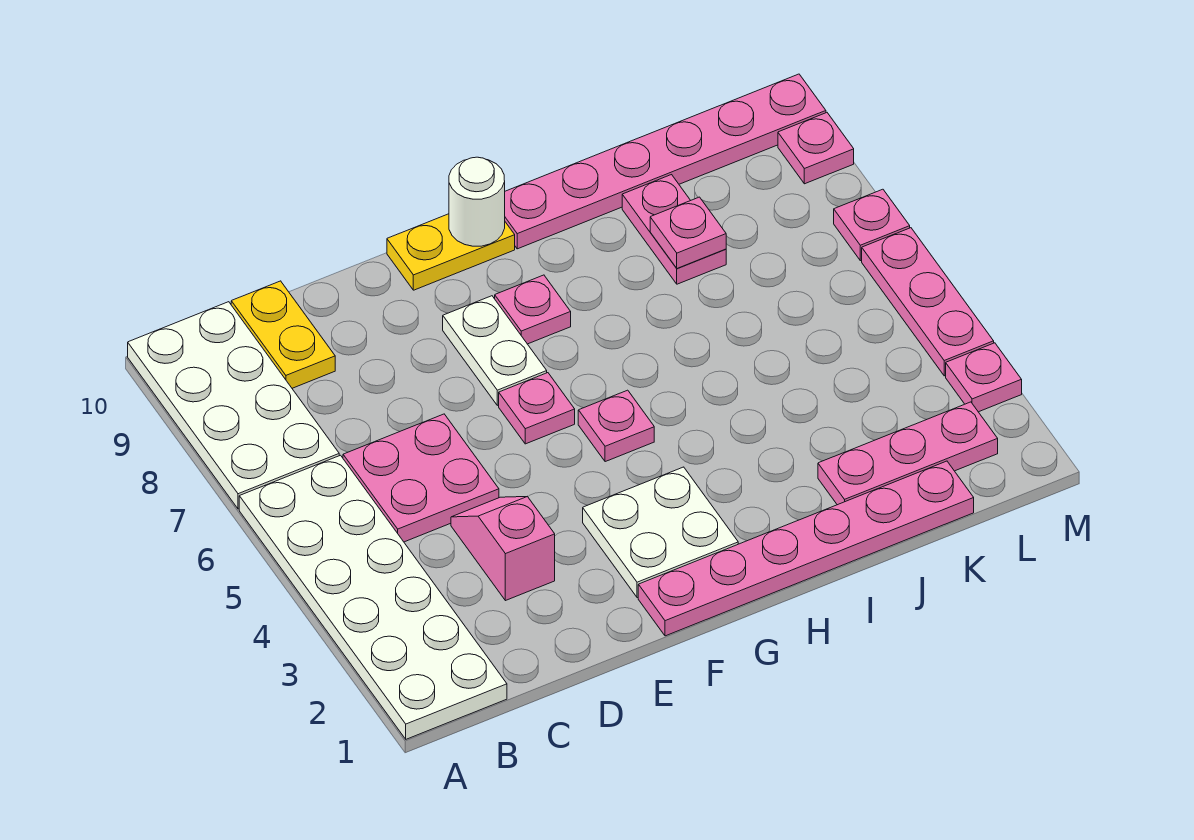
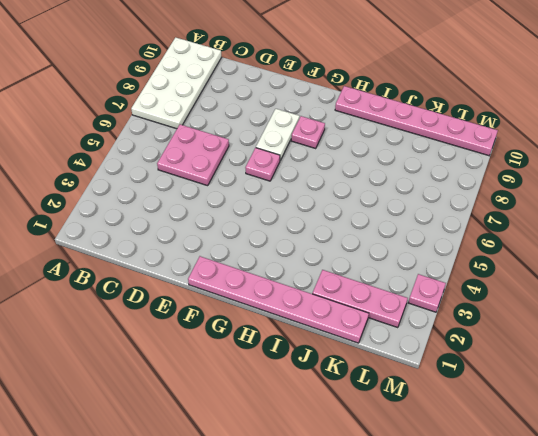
none -> white 2x6 plate [239,455,507,739]
none -> yellow 1x2 plate [231,281,335,388]
none -> pink 1x2 slope [451,497,555,601]

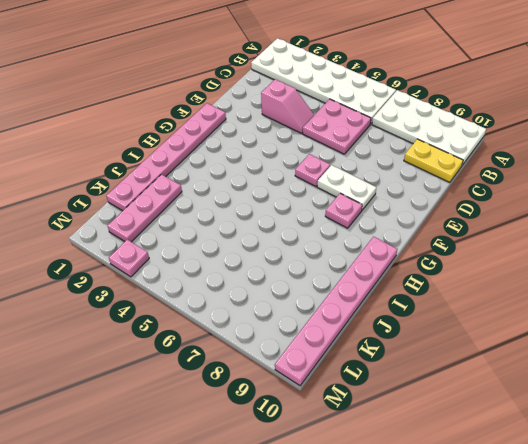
none -> white 2x2 plate [583,467,738,598]
none -> yellow 1x2 plate [387,214,515,290]
none -> pink 1x1 plate [578,390,654,462]

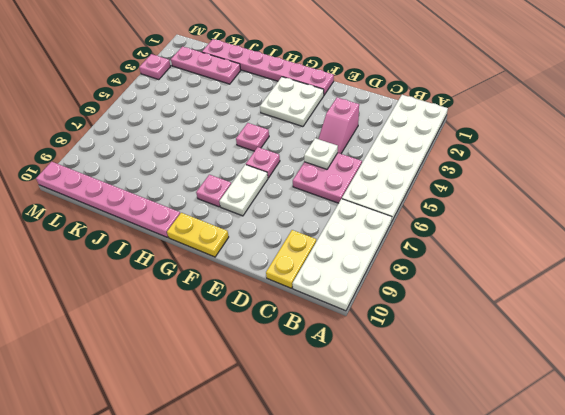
white 1x1 plate [304,138,338,169] -> none
none -> pink 1x2 plate [622,175,726,284]
none -> pink 1x3 plate [862,228,994,376]
none -> pink 1x1 plate [834,189,910,261]

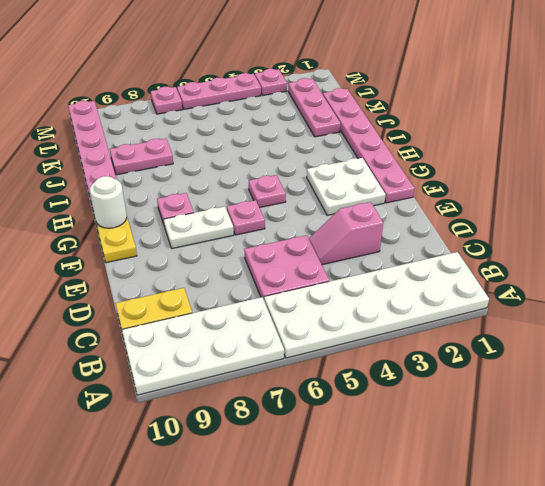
none -> pink 1x1 plate [778,113,854,184]
none -> pink 1x1 plate [650,197,726,268]

